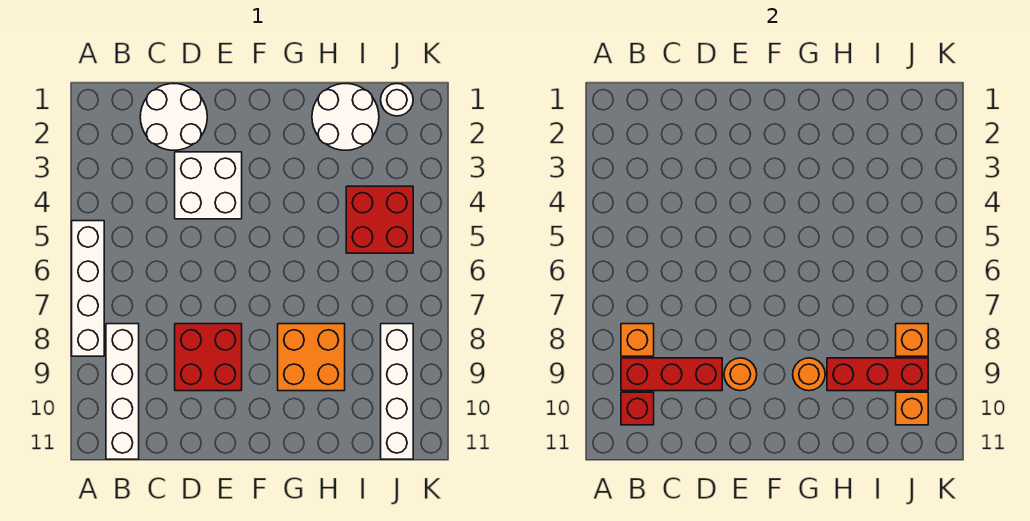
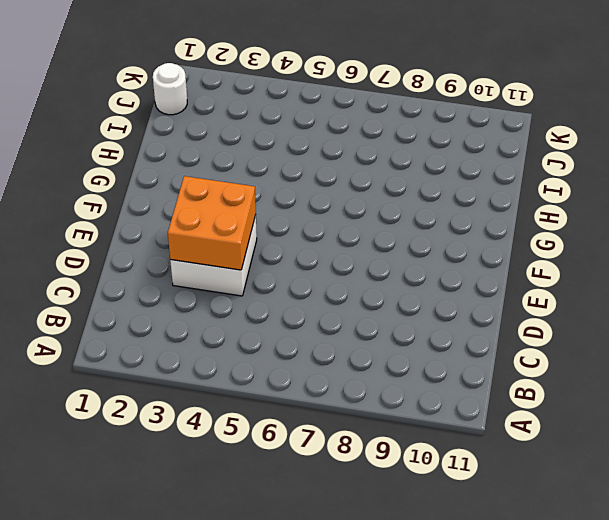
orange 2x2 brick [168,176,256,270] -> orange 2x2 brick moved to [278,324,345,391]
none -> white 1x4 brick [72,221,104,356]
none -> white 1x4 brick [106,324,139,459]
none -> white 2x2 round brick [140,84,207,150]

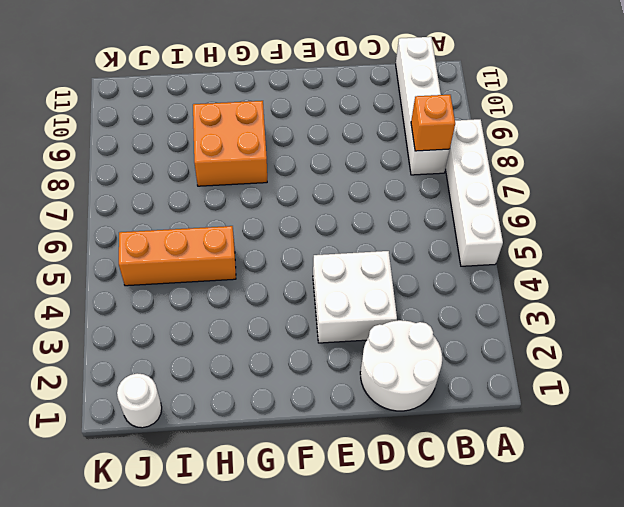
orange 1x3 brick [119,226,236,286] -> red 2x2 brick [346,186,413,253]
none -> red 2x2 brick [175,324,242,391]
none -> white 2x2 round brick [312,84,379,150]
none -> white 1x4 brick [381,324,413,459]

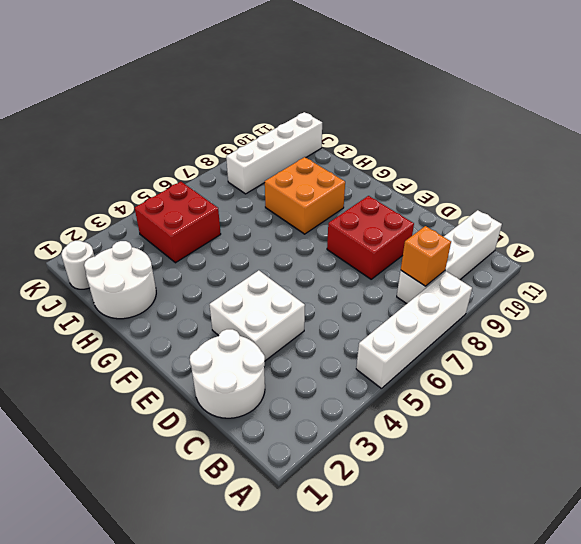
none -> red 1x3 brick [621,358,722,391]
none -> red 1x1 brick [621,392,654,425]
none -> orange 1x1 round brick [724,358,757,391]

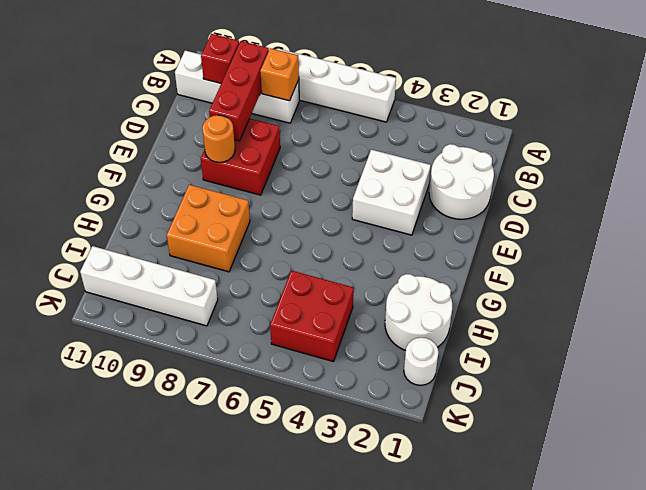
none -> orange 1x1 round brick [793,358,825,391]
none -> red 1x3 brick [827,358,928,391]
none -> orange 1x1 brick [896,324,928,356]

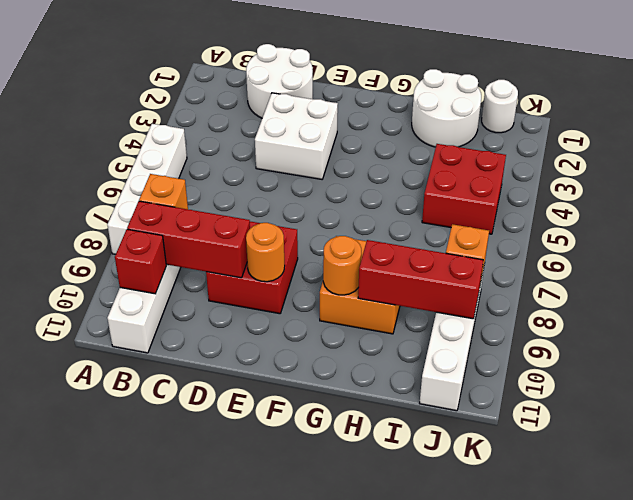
none -> orange 1x1 brick [896,392,928,425]

